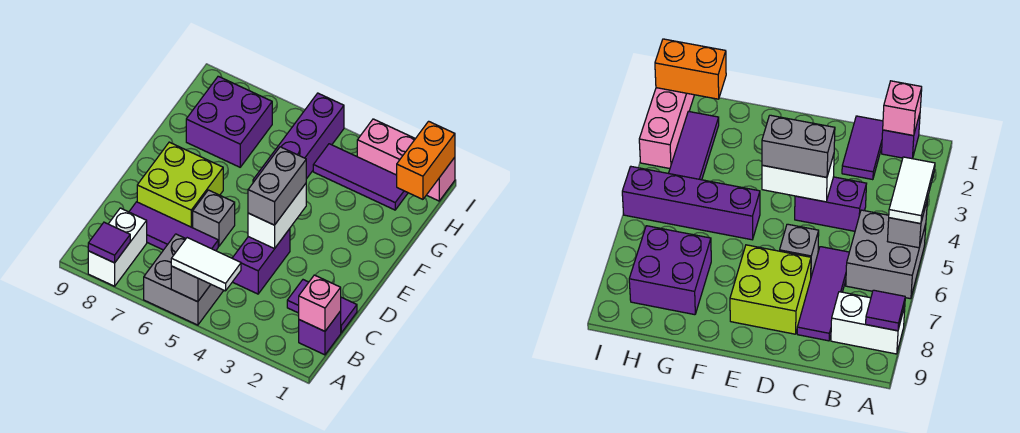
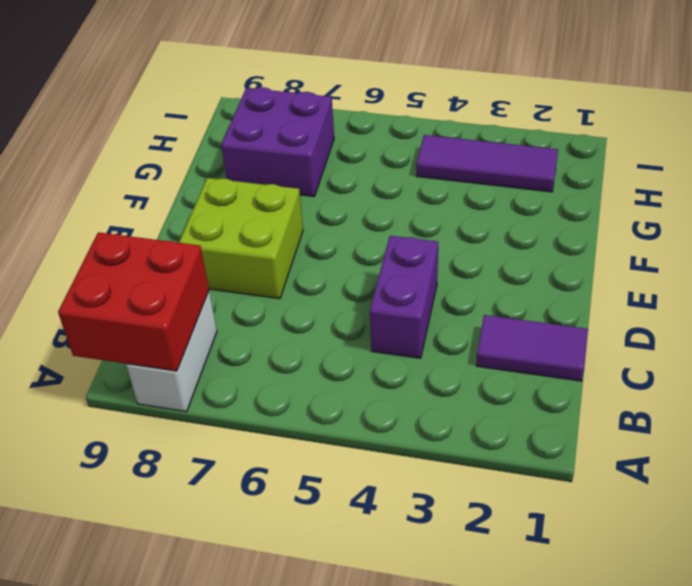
red 2x2 brick [58,232,209,371] -> purple 1x1 tile [88,222,130,263]
none -> grey 2x2 brick [144,234,224,325]
none -> purple 1x1 brick [299,311,341,355]
none -> purple 1x3 tile [129,202,218,251]

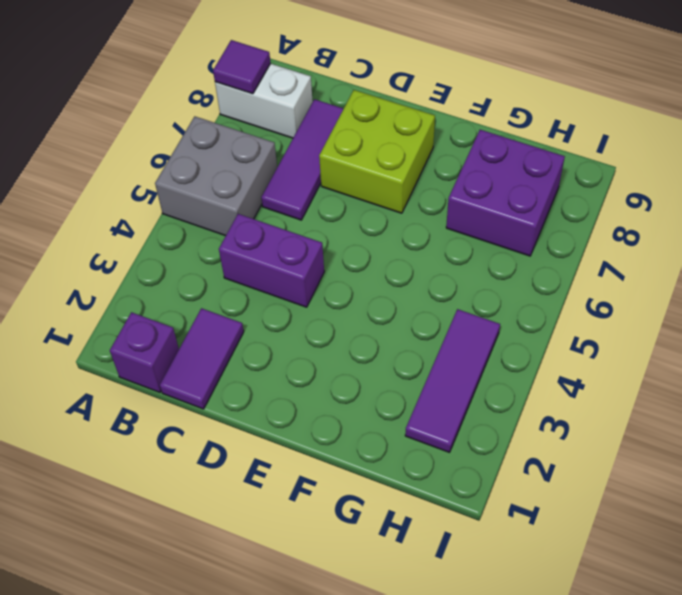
none -> grey 1x1 brick [193,190,235,246]
none -> purple 1x4 brick [253,93,344,182]
none -> pink 1x3 brick [357,119,455,201]

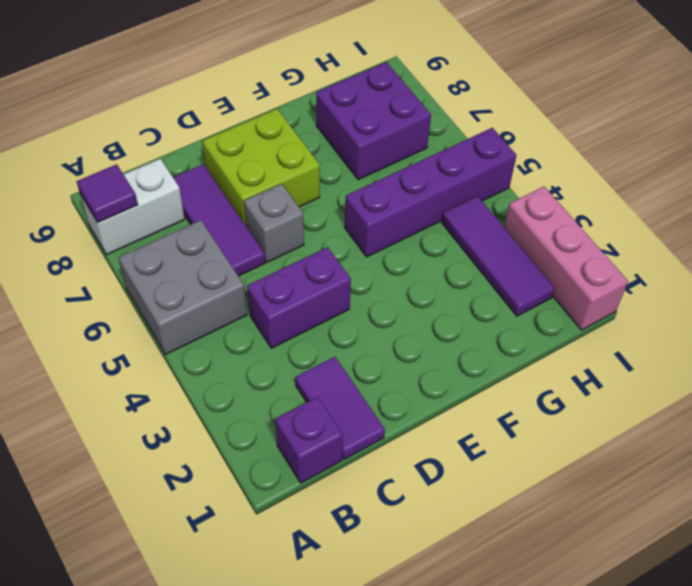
none -> grey 1x1 brick [171,266,211,302]
none -> pink 1x1 brick [299,275,341,331]
none -> white 1x2 brick [248,184,306,249]

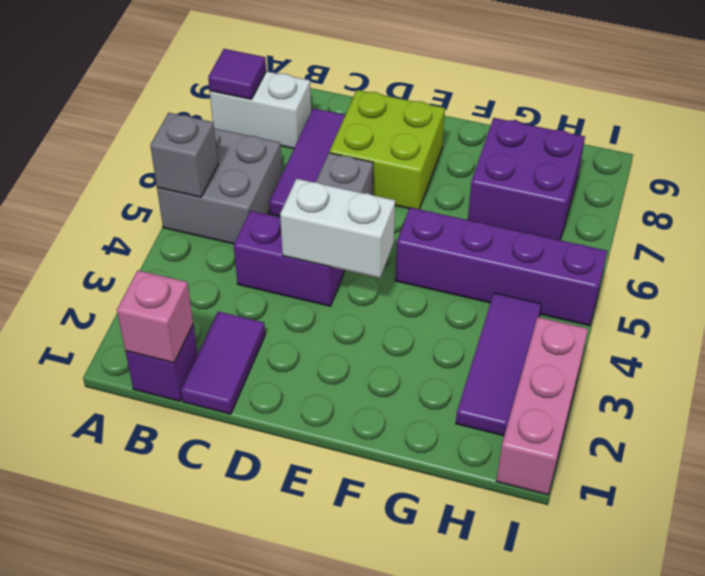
none -> orange 1x2 brick [397,121,455,199]
none -> white 1x2 tile [171,238,241,291]
none -> grey 1x2 brick [248,147,306,225]

